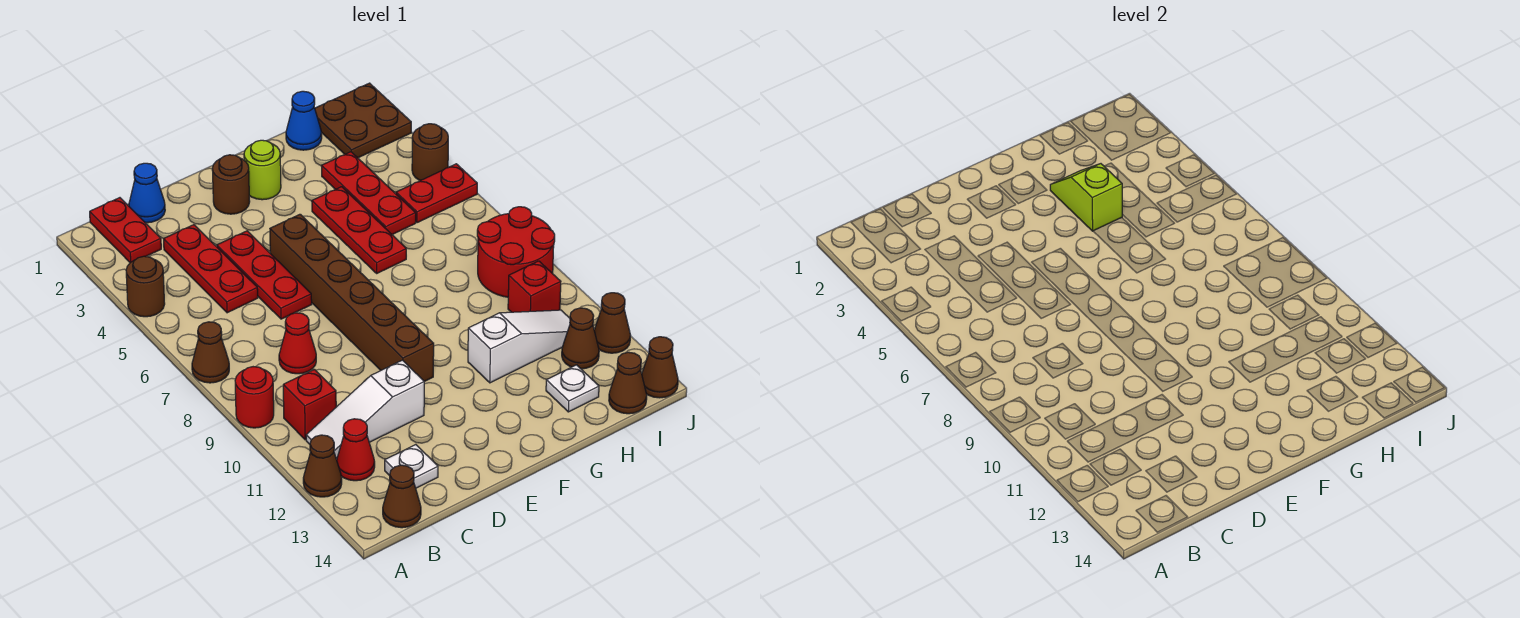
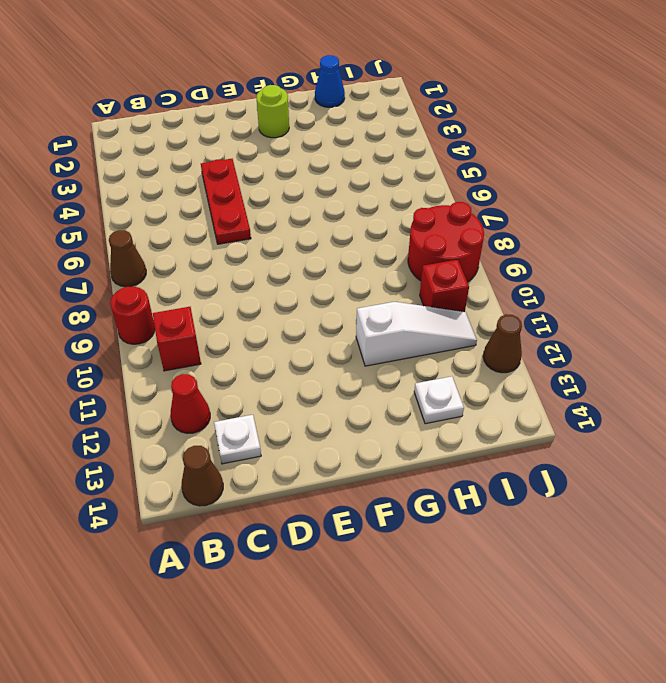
none -> brown 1x1 round brick [126,256,165,317]
none -> brown 1x1 cone [303,435,342,497]
none -> red 1x2 plate [90,198,161,263]
none -> white 1x3 slope [306,360,424,459]

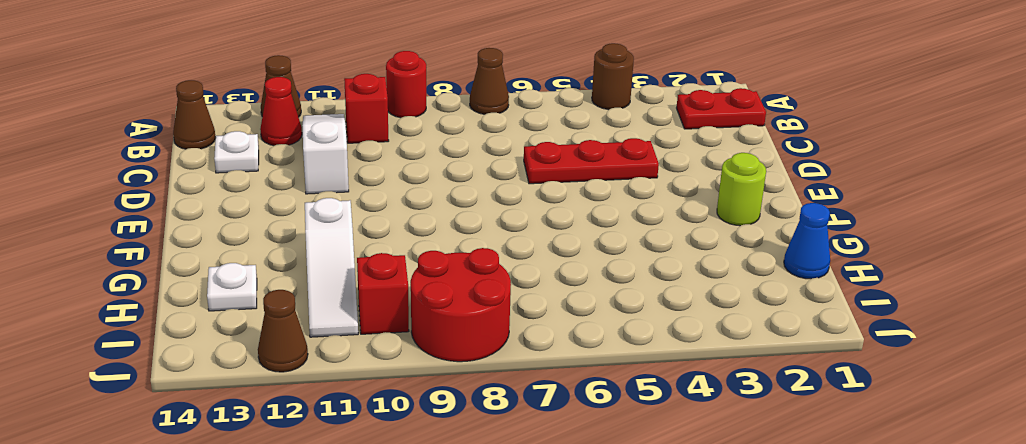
none -> blue 1x1 cone [129,163,165,223]
none -> red 1x3 plate [164,225,258,313]
none -> red 1x1 cone [279,313,316,374]
none -> brown 1x1 round brick [212,155,250,214]

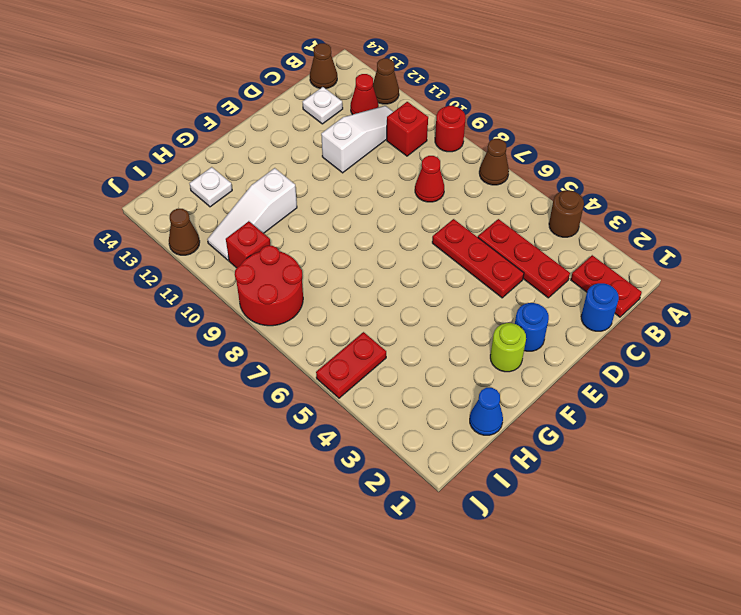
blue 1x1 round brick [581,283,619,331] -> blue 1x1 cone [129,163,165,223]
blue 1x1 round brick [515,303,549,351] -> brown 1x1 round brick [212,155,250,214]
none -> brown 1x6 brick [270,214,434,382]
none -> red 1x3 plate [312,187,406,273]
none -> red 1x3 plate [321,152,416,235]
none -> brown 2x2 plate [315,83,411,158]

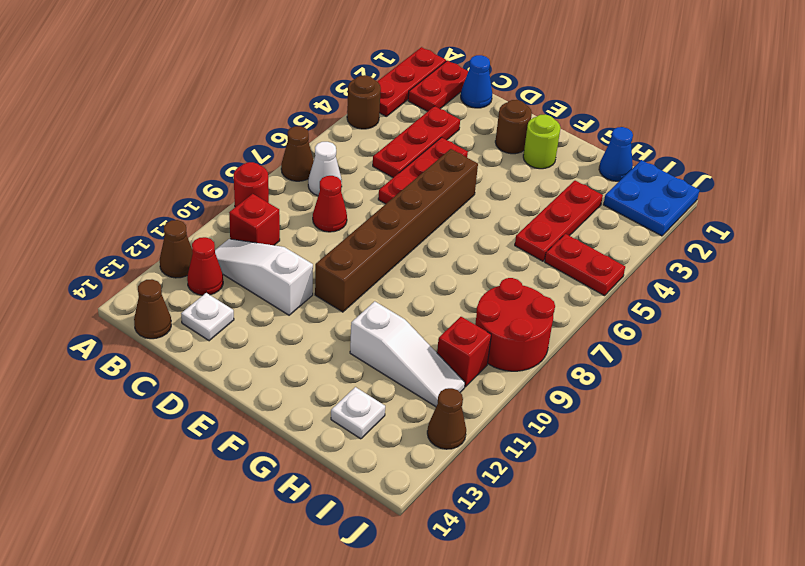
red 1x3 plate [377,47,446,117] -> red 1x3 plate moved to [312,187,406,273]
white 1x1 cone [308,142,342,196] -> none
blue 2x2 plate [603,160,700,236] -> brown 2x2 plate [315,83,411,158]
none -> brown 1x1 cone [562,308,599,369]
none -> brown 1x1 cone [609,352,647,414]
none -> brown 1x1 round brick [412,124,448,181]
none -> brown 1x1 cone [642,337,678,398]

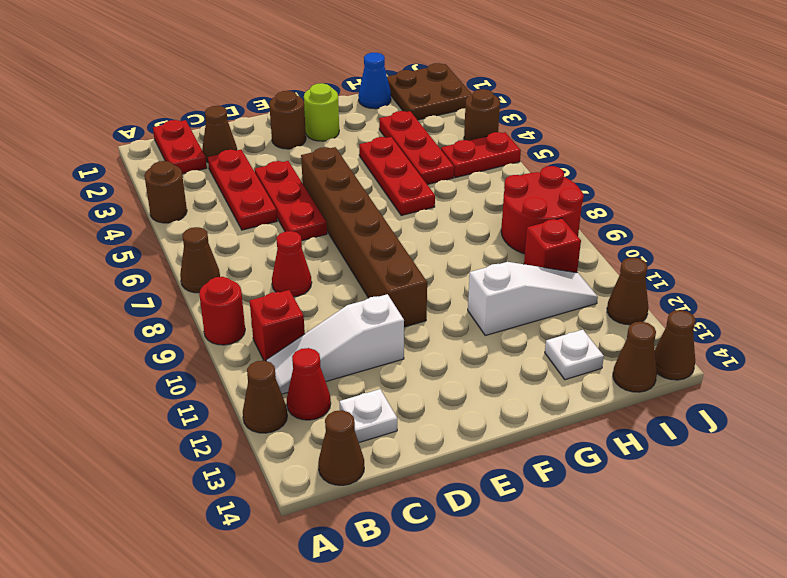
brown 1x1 cone [202,106,237,162] -> brown 1x1 cone moved to [562,308,599,369]
none -> blue 1x1 cone [129,163,165,223]
none -> lime 1x2 slope [1050,164,1122,231]

